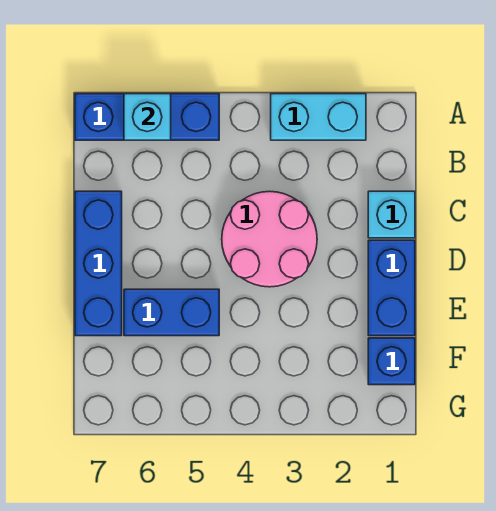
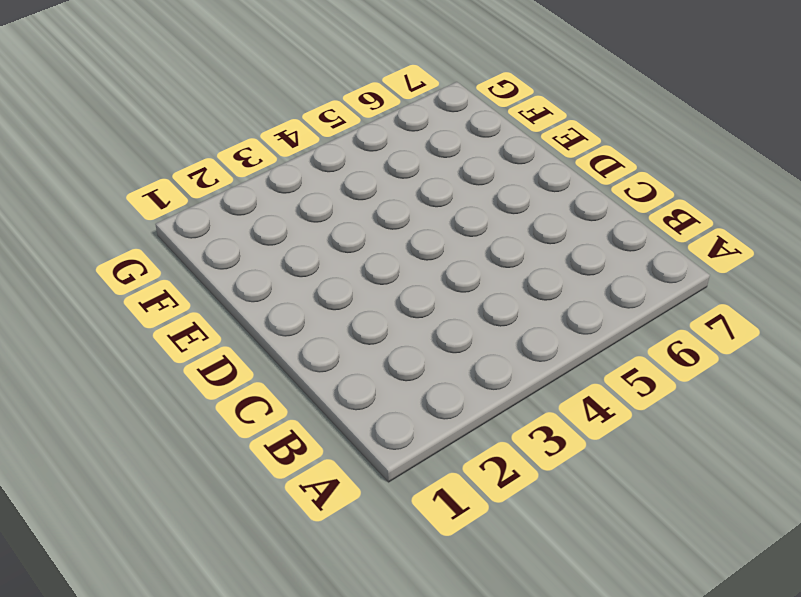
none -> cyan 1x2 brick [271,94,366,140]
none -> blue 1x3 brick [75,94,219,140]

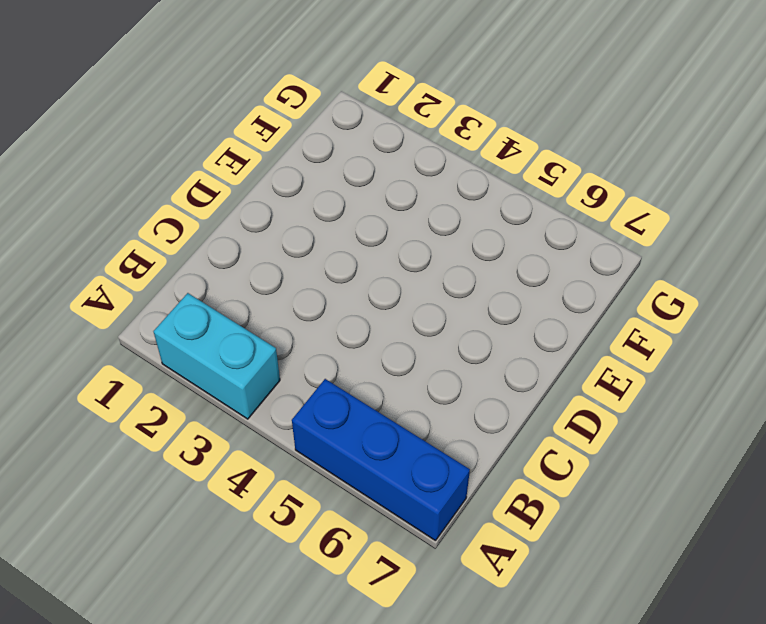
none -> cyan 1x1 brick [368,191,415,238]
none -> pink 2x2 round brick [222,191,317,287]

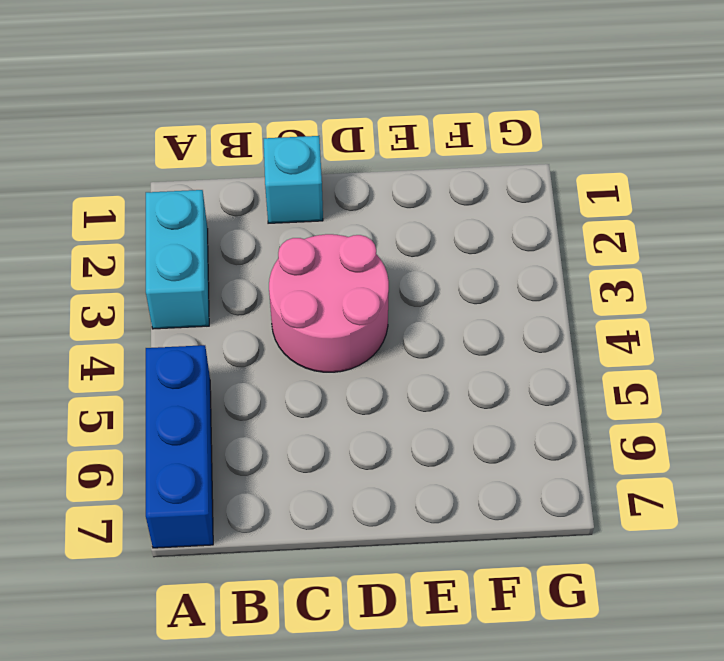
none -> blue 1x3 brick [75,191,122,336]
none -> blue 1x2 brick [368,240,415,336]

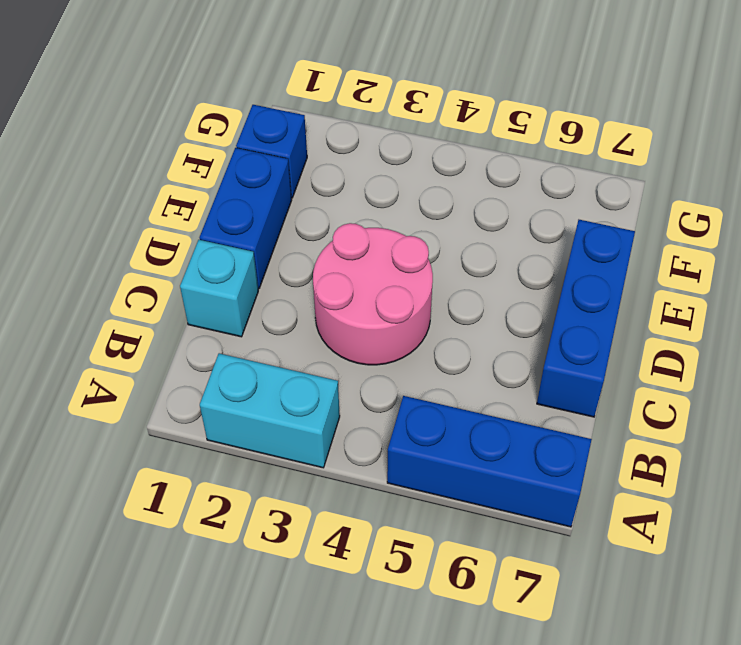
none -> blue 1x2 brick [124,289,219,336]
none -> cyan 1x1 brick [124,94,171,140]

